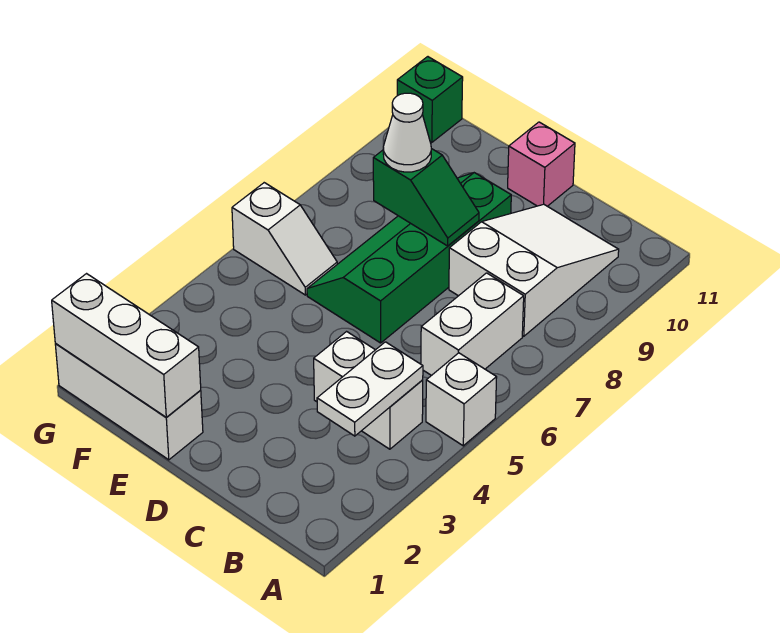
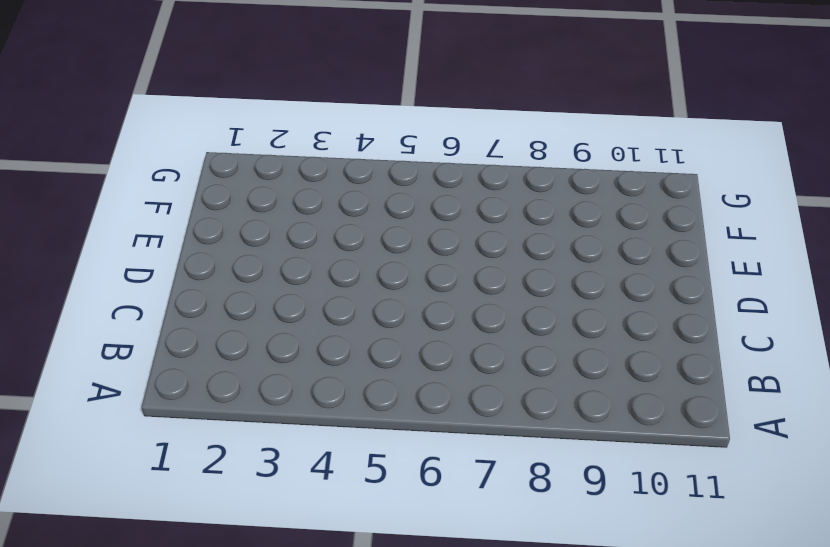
none -> white 1x1 brick [426,353,497,446]
none -> white 1x2 brick [314,332,423,449]
none -> white 1x2 brick [421,273,524,376]

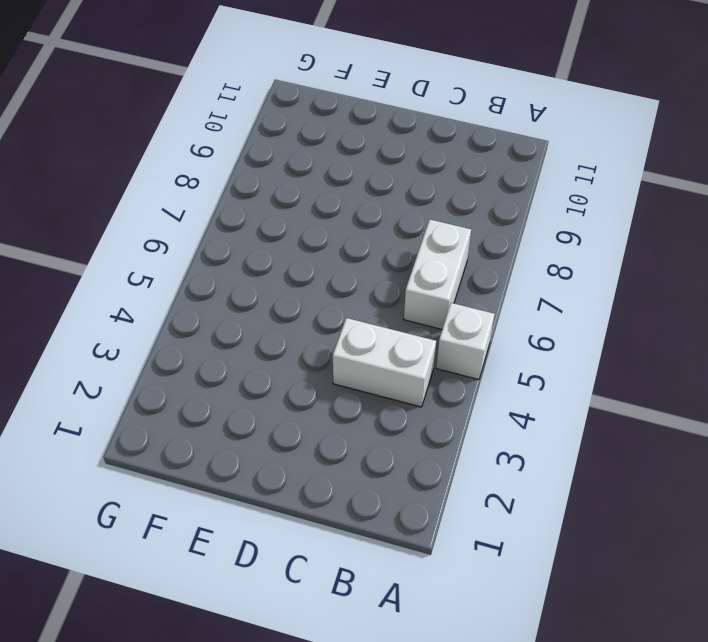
none -> white 2x3 slope [449,204,619,336]
none -> green 2x4 slope [307,173,511,343]
none -> pink 1x1 brick [508,122,575,206]

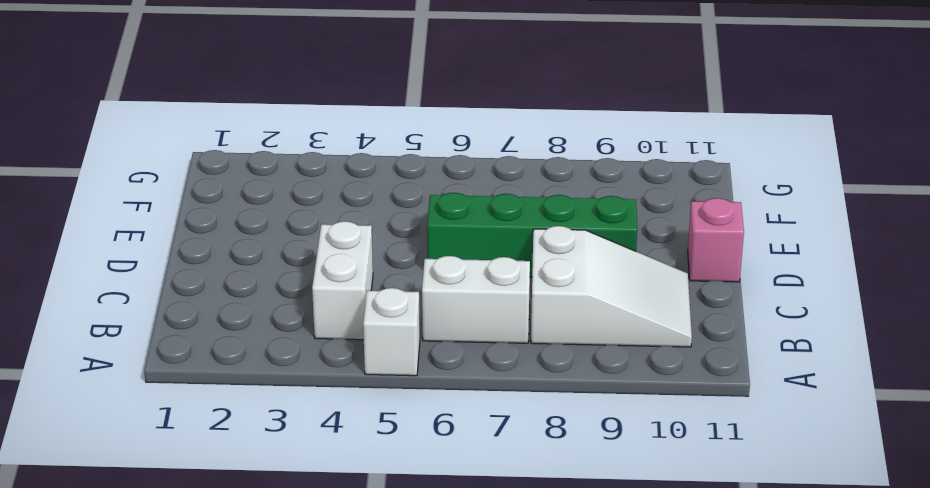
none -> white 1x3 brick [55,343,203,460]
none -> white 1x2 slope [232,183,337,295]
none -> green 1x1 brick [397,57,463,142]

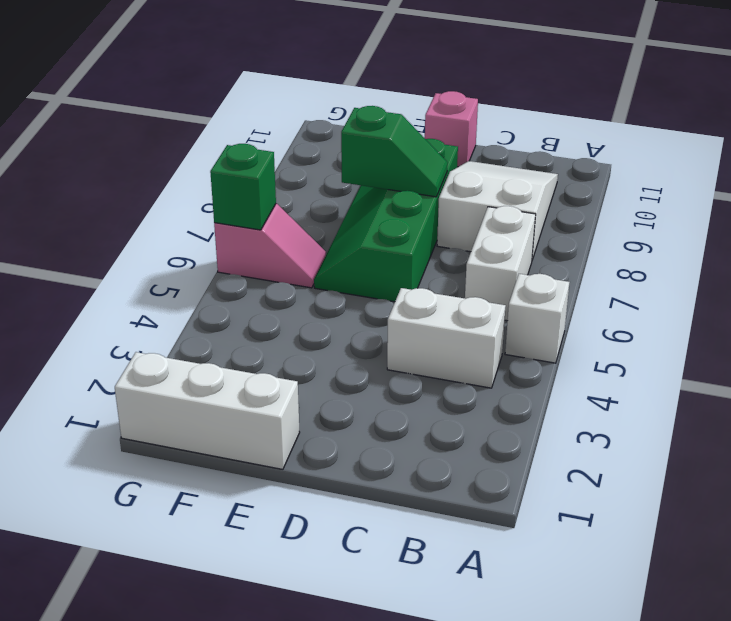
pink 1x2 slope [214,204,326,288] -> white 1x2 slope [232,183,337,295]
green 1x1 brick [210,144,276,230] -> green 1x1 brick moved to [397,57,463,142]
none -> white 1x2 plate [317,342,423,436]
none -> white 1x3 brick [52,274,201,417]
none -> white 1x1 cone [383,93,431,172]

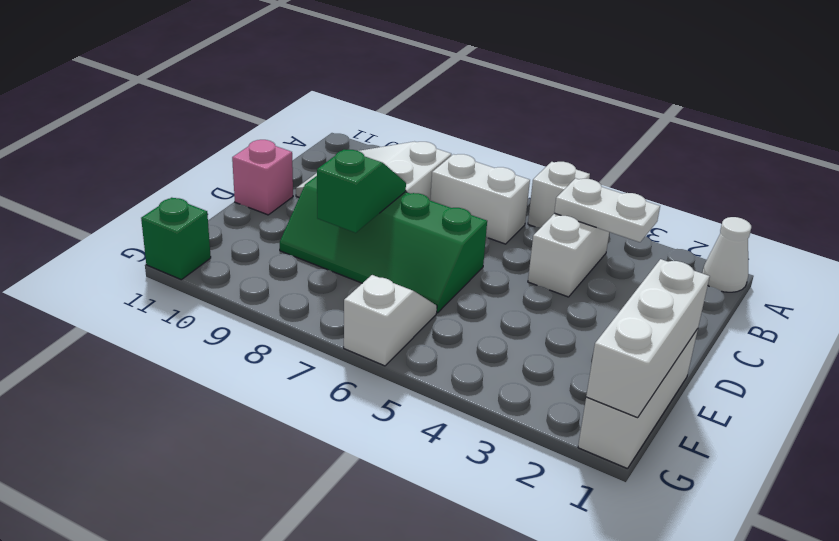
white 1x1 cone [702,217,751,292] -> white 1x1 cone moved to [383,93,431,172]

